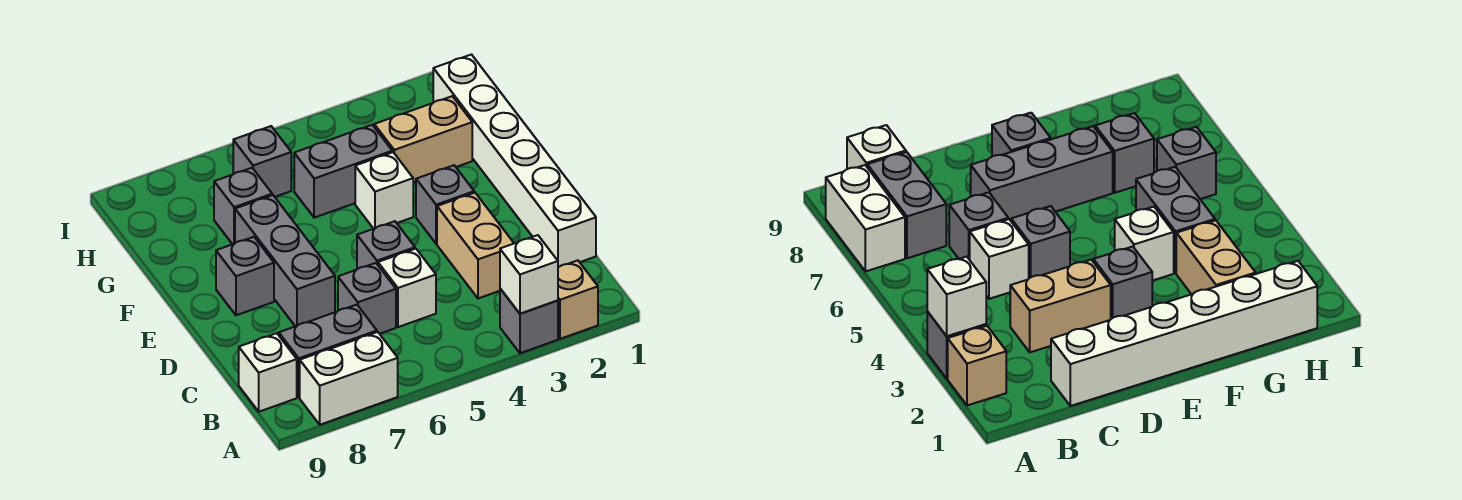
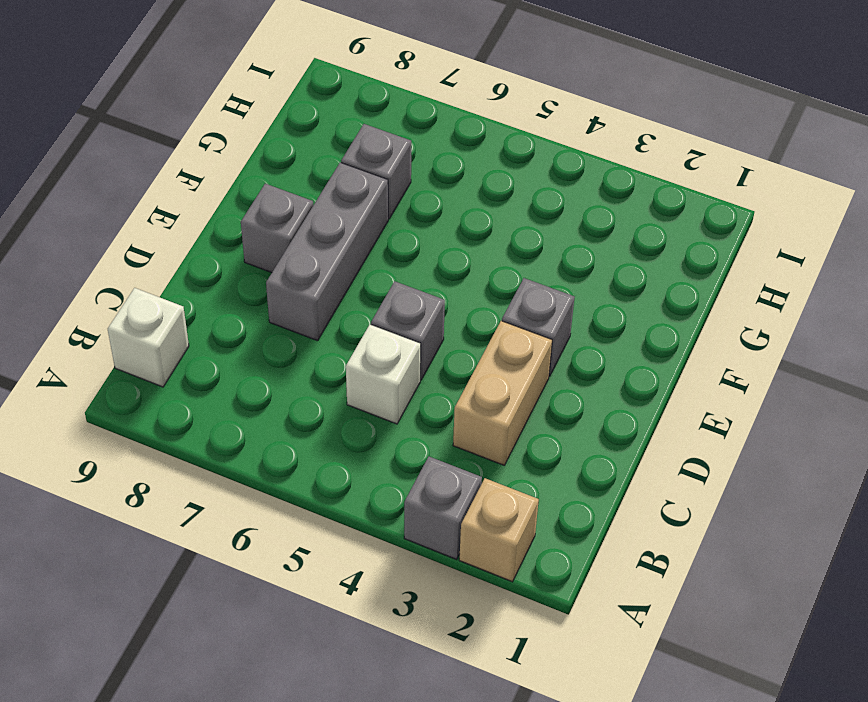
none -> white 1x2 brick [300,332,398,425]
none -> grey 1x2 brick [279,305,377,397]
none -> white 1x6 brick [433,55,596,267]

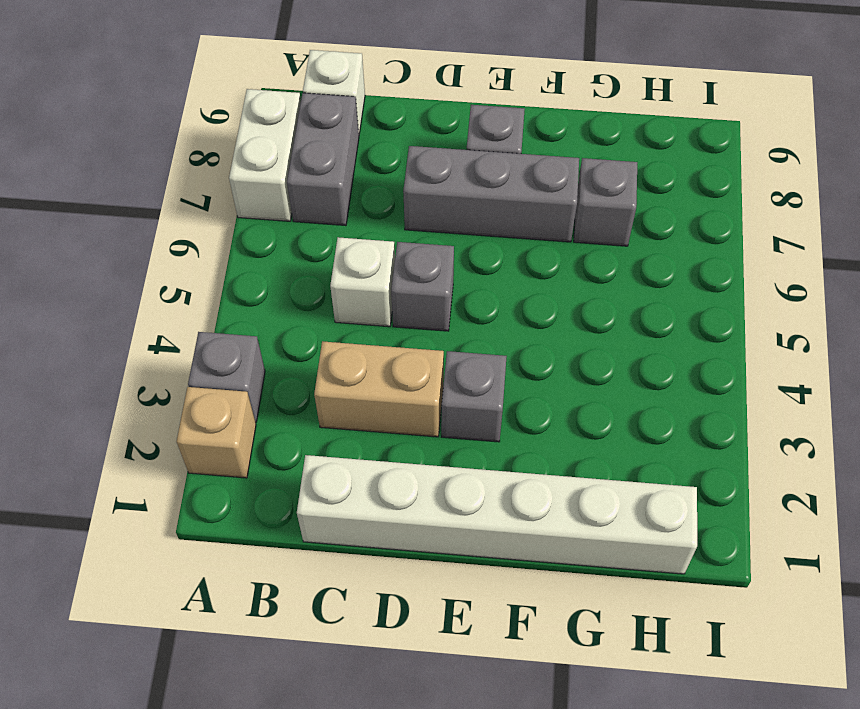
none -> grey 1x1 brick [338,263,396,334]
none -> white 1x1 brick [355,152,413,229]
none -> tan 1x2 brick [374,96,472,182]

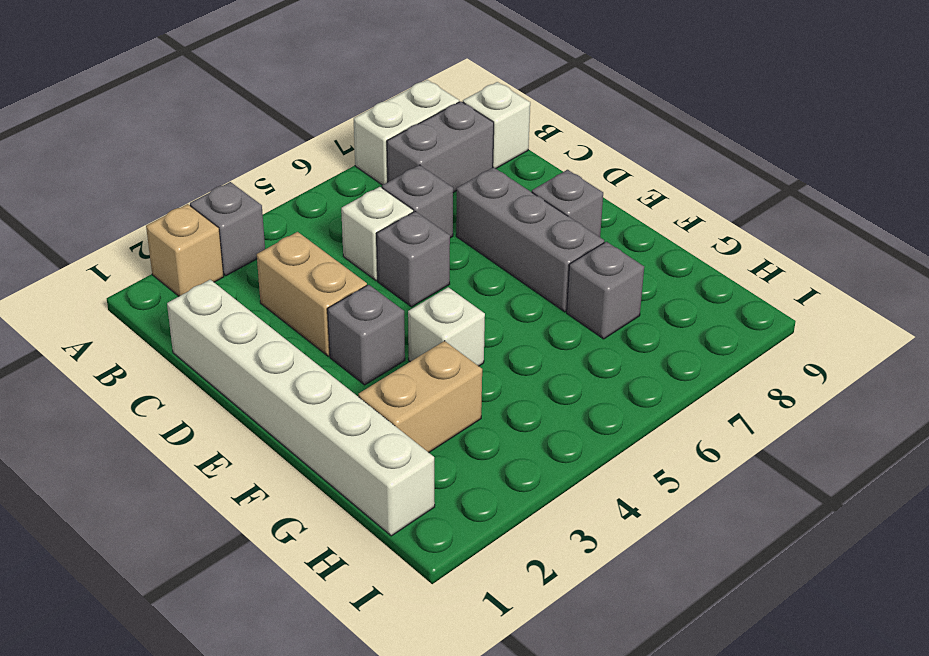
none -> grey 1x2 brick [294,125,392,218]
none -> grey 1x1 brick [233,126,291,197]
none -> white 1x1 brick [500,235,558,314]

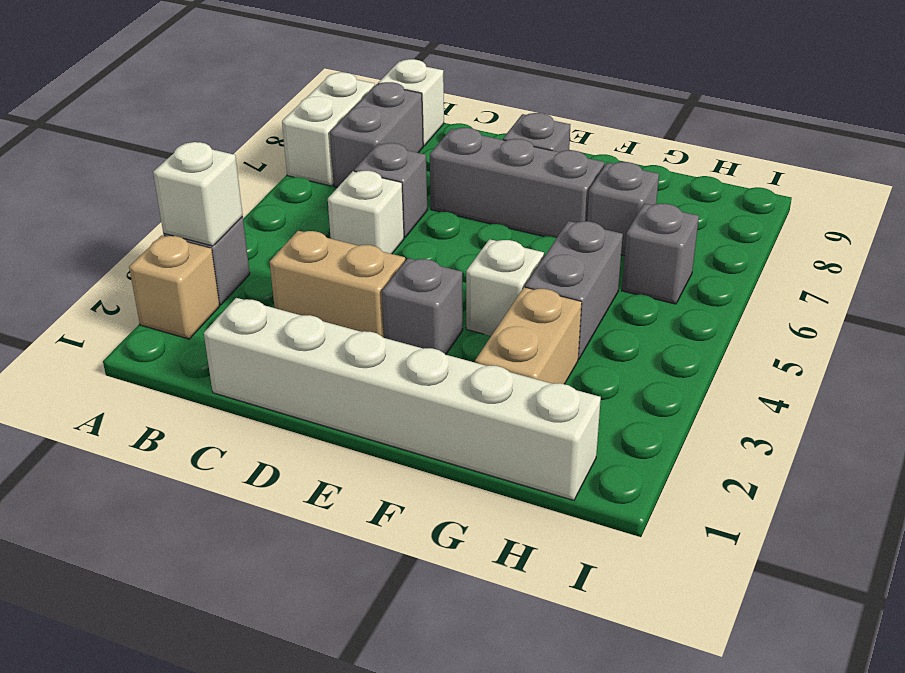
none -> grey 1x1 brick [357,221,415,269]

